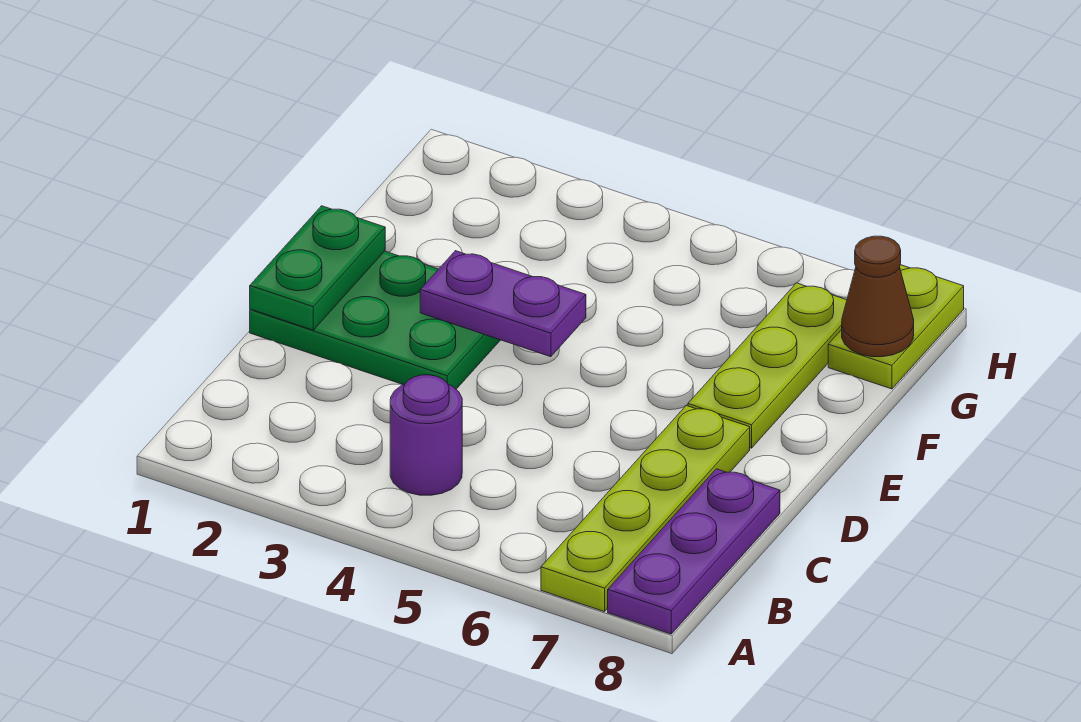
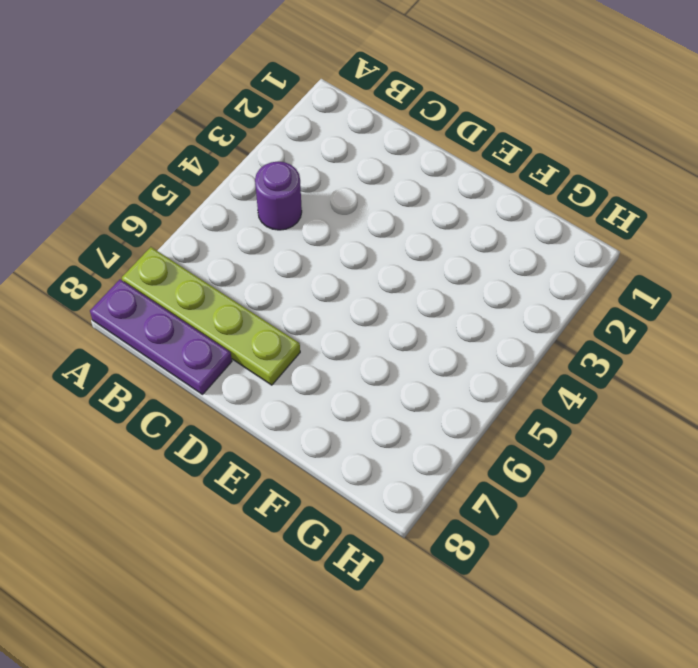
none -> green 2x3 plate [250,251,500,389]
none -> lime 1x3 plate [688,283,847,448]

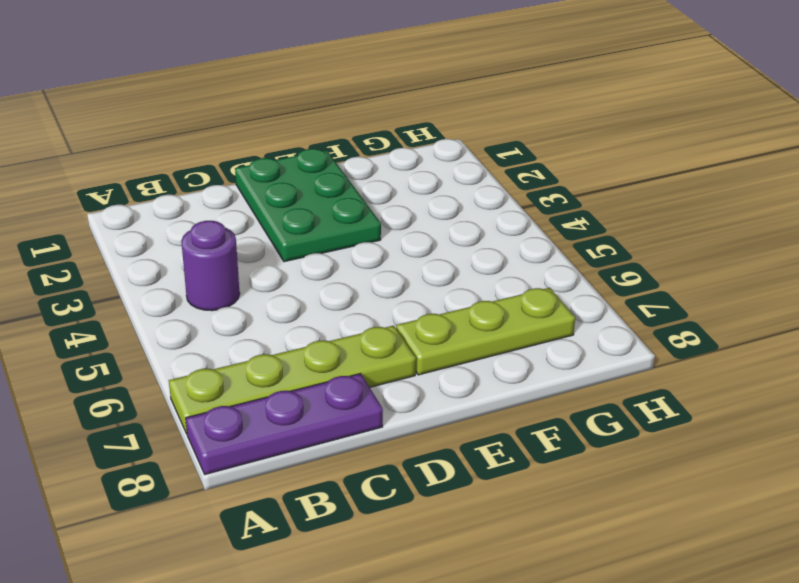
none -> lime 1x2 plate [828,265,964,389]
none -> green 1x2 plate [250,206,385,330]

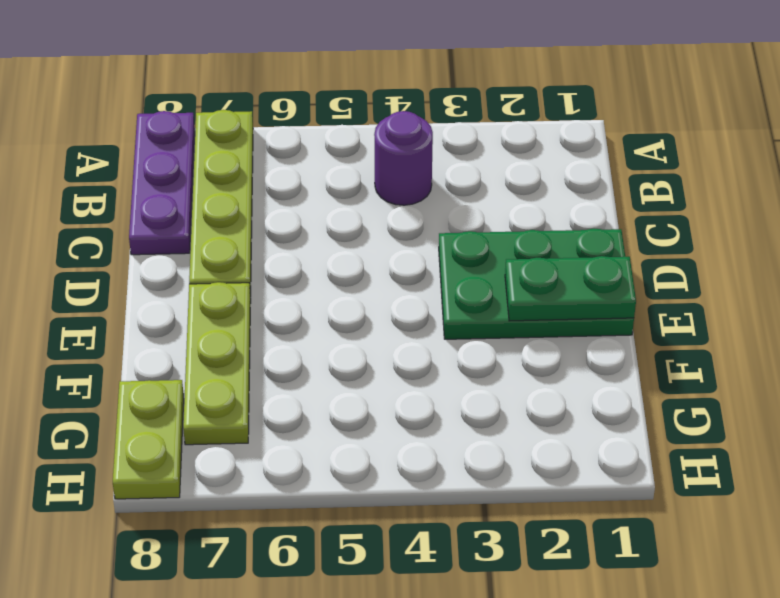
green 1x2 plate [505,256,636,321] -> green 1x2 plate turned to [250,206,385,330]
none -> purple 1x2 plate [420,251,586,357]
none -> brown 1x1 cone [842,236,914,357]

